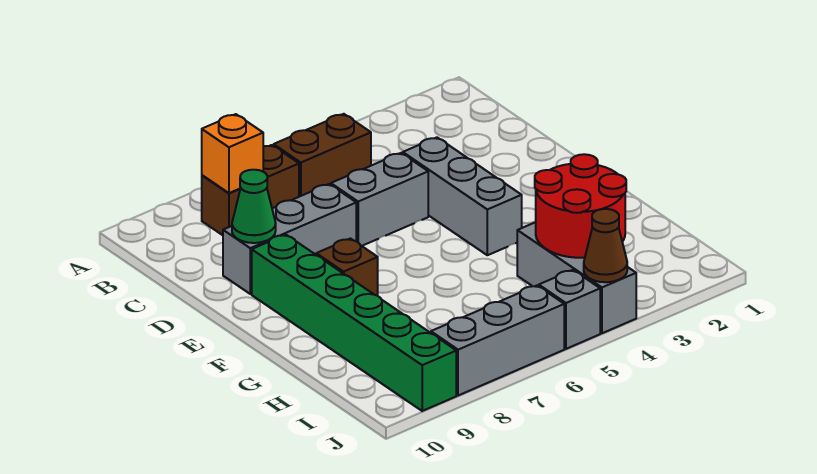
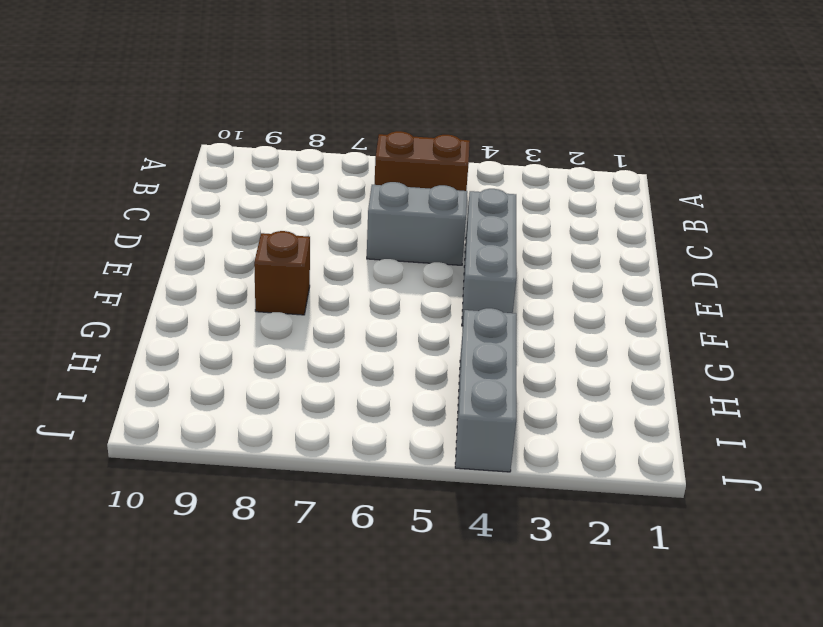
none -> brown 1x2 brick [202,145,299,235]
none -> grey 1x3 brick [223,184,356,294]
none -> green 1x6 brick [252,235,456,411]

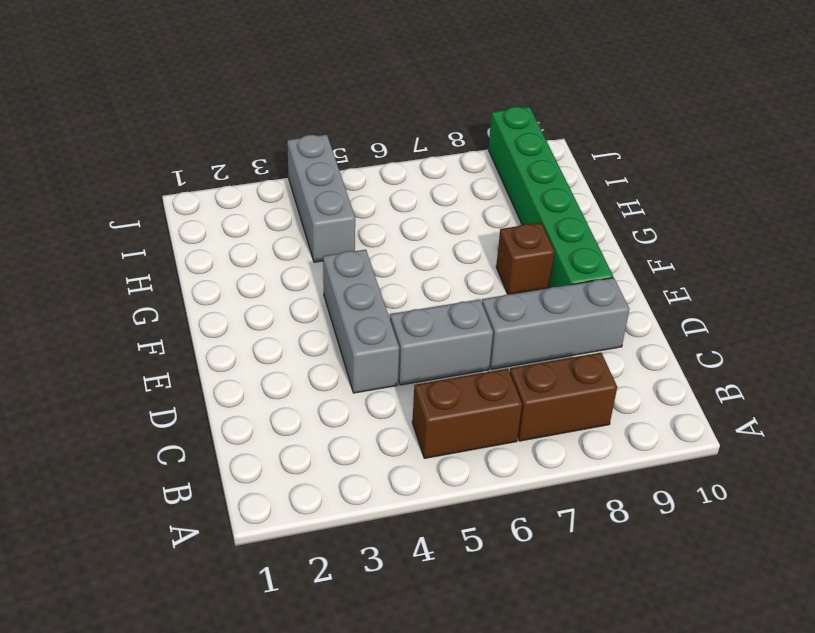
none -> grey 1x1 brick [539,270,600,349]
none -> grey 1x3 brick [431,286,564,396]
none -> orange 1x1 brick [202,114,263,193]

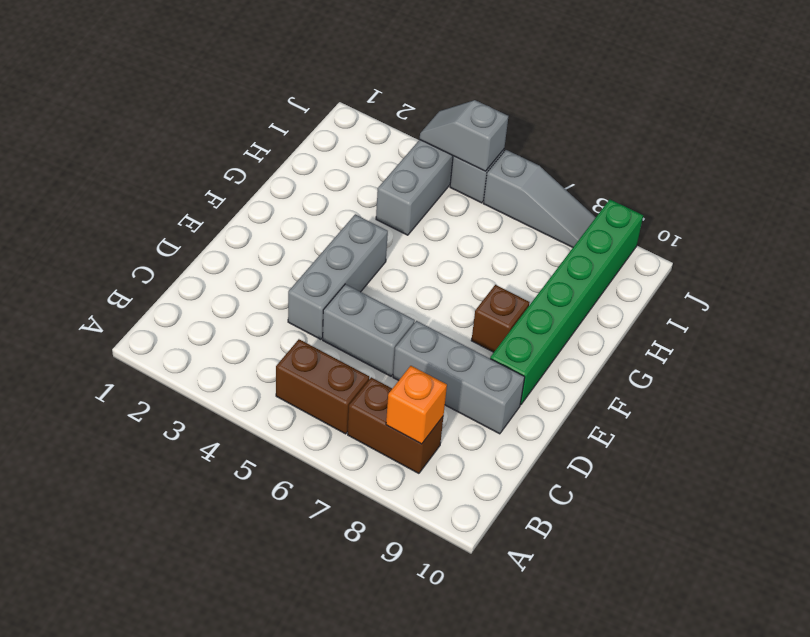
grey 1x2 slope [420,100,508,171] -> brown 1x1 cone [584,209,627,282]
grey 1x3 slope [483,150,596,247] -> grey 1x3 brick [431,286,564,396]
none -> green 1x1 cone [232,170,276,243]
none -> red 2x2 round brick [535,154,626,258]

